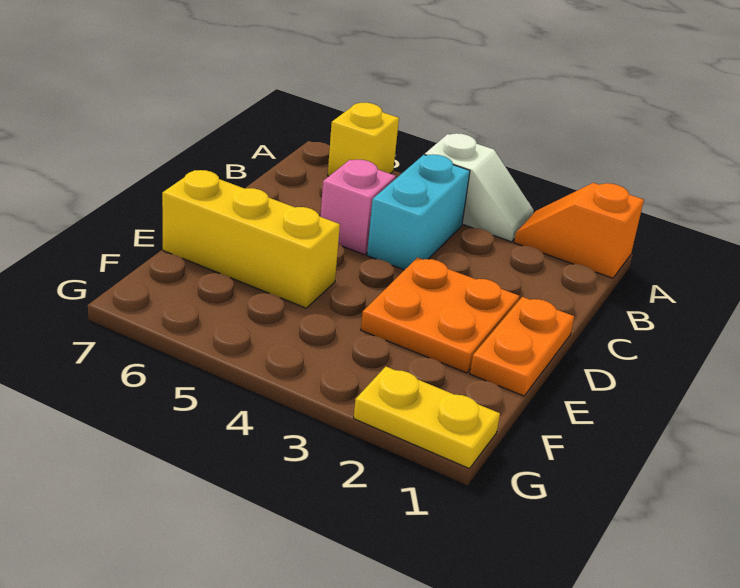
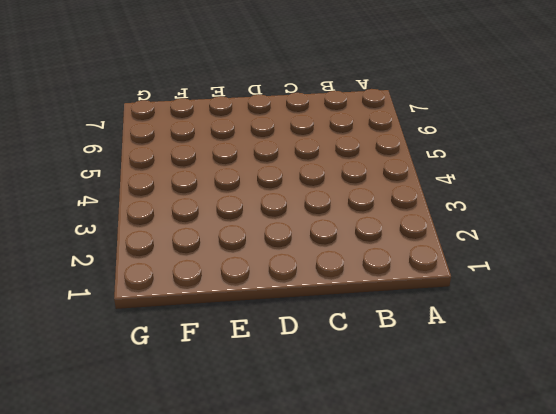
none -> orange 1x2 slope [514,183,644,278]
none -> white 1x2 slope [425,133,534,242]

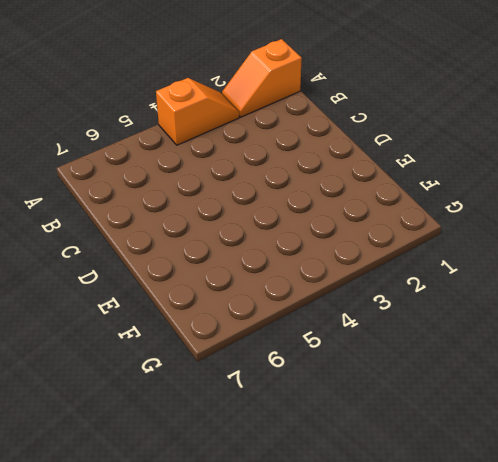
orange 1x2 slope [156,78,239,145] -> white 1x2 slope [425,133,534,242]
none -> yellow 1x1 brick [328,103,399,176]
none -> cyan 1x2 brick [367,154,470,270]

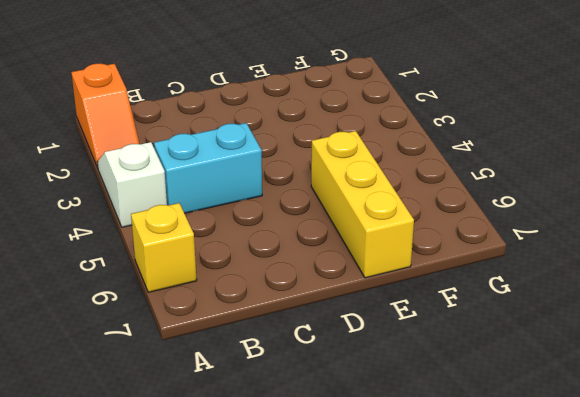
none -> pink 1x1 brick [320,160,396,255]
none -> orange 1x2 plate [470,297,574,396]

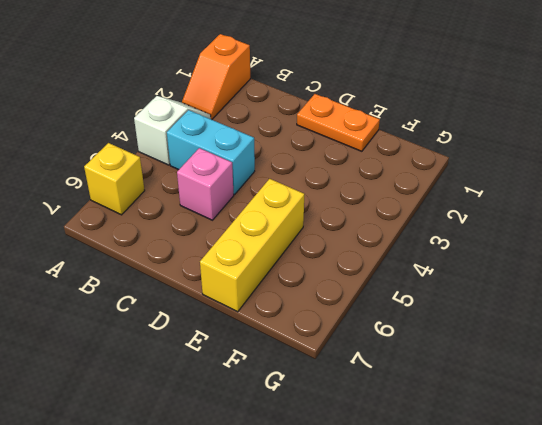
none -> orange 2x2 plate [361,258,519,373]
none -> yellow 1x2 plate [354,367,500,469]

